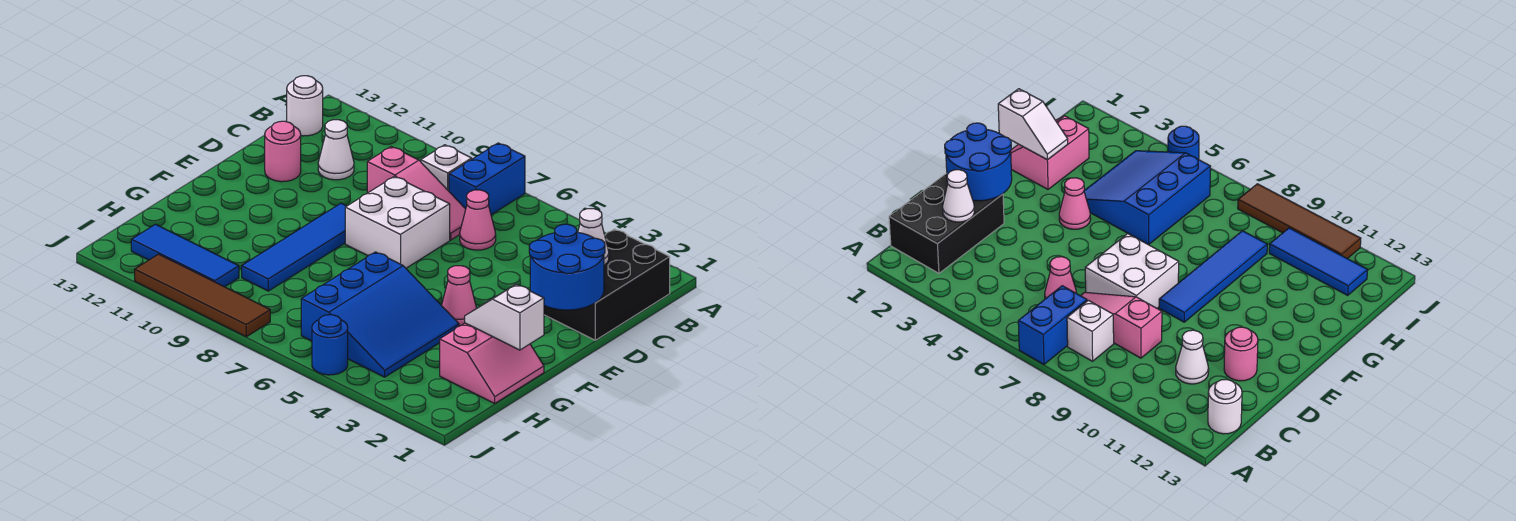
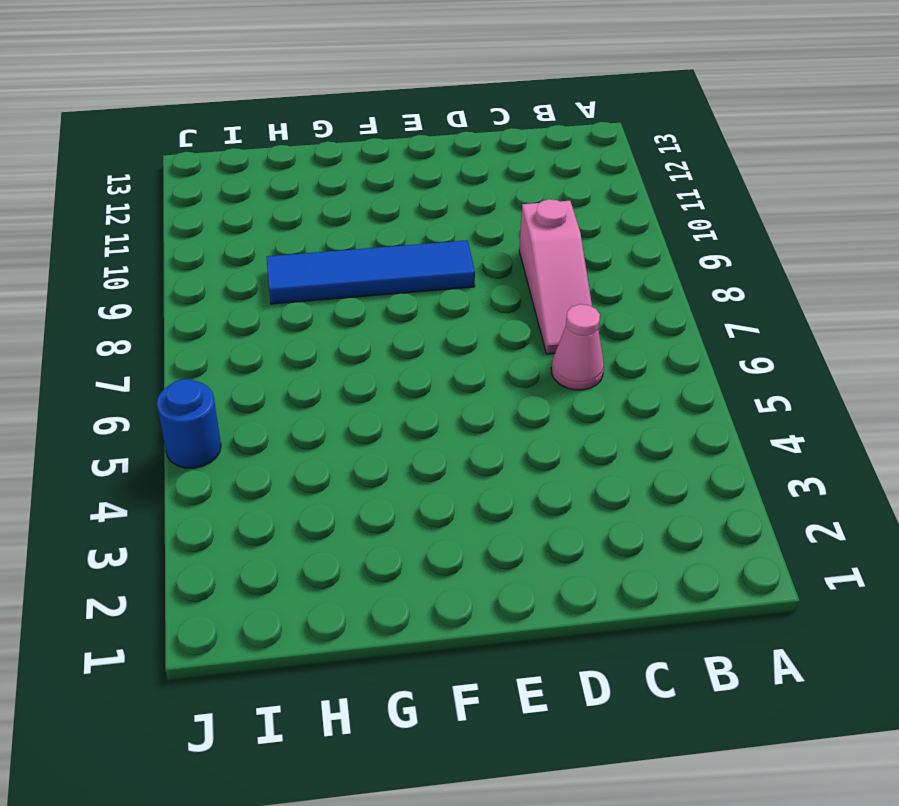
none -> blue 1x2 brick [449,143,525,215]
none -> black 2x3 brick [544,229,670,340]
none -> white 1x1 brick [421,145,472,191]

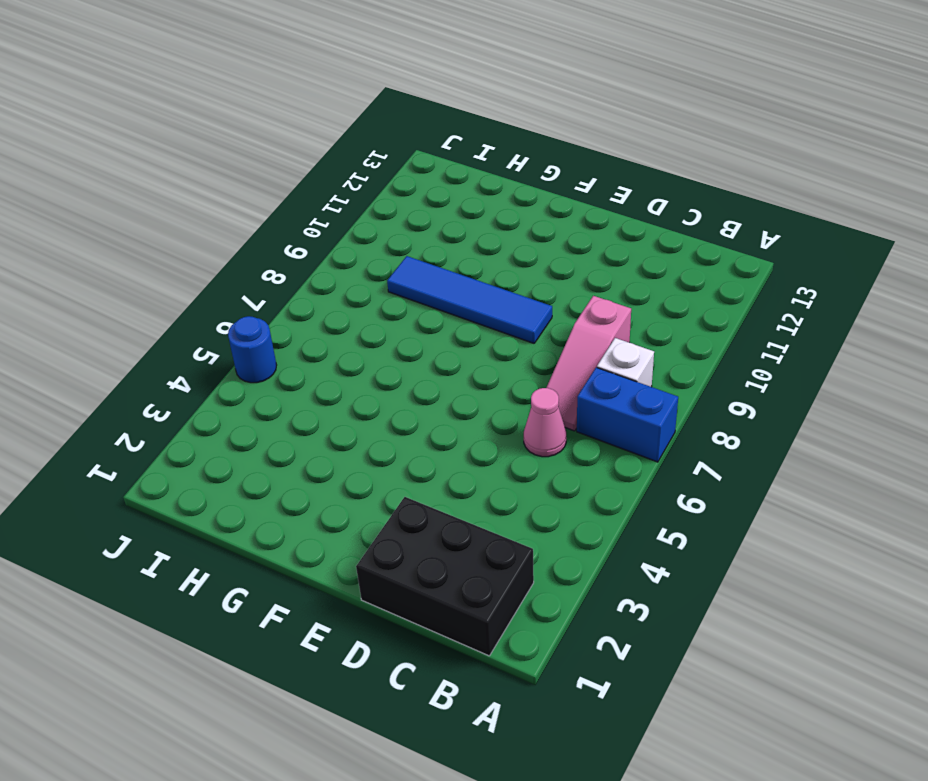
none -> white 1x1 round brick [286,76,323,136]
none -> white 1x1 cone [318,120,354,180]
none -> white 2x2 brick [345,176,450,268]

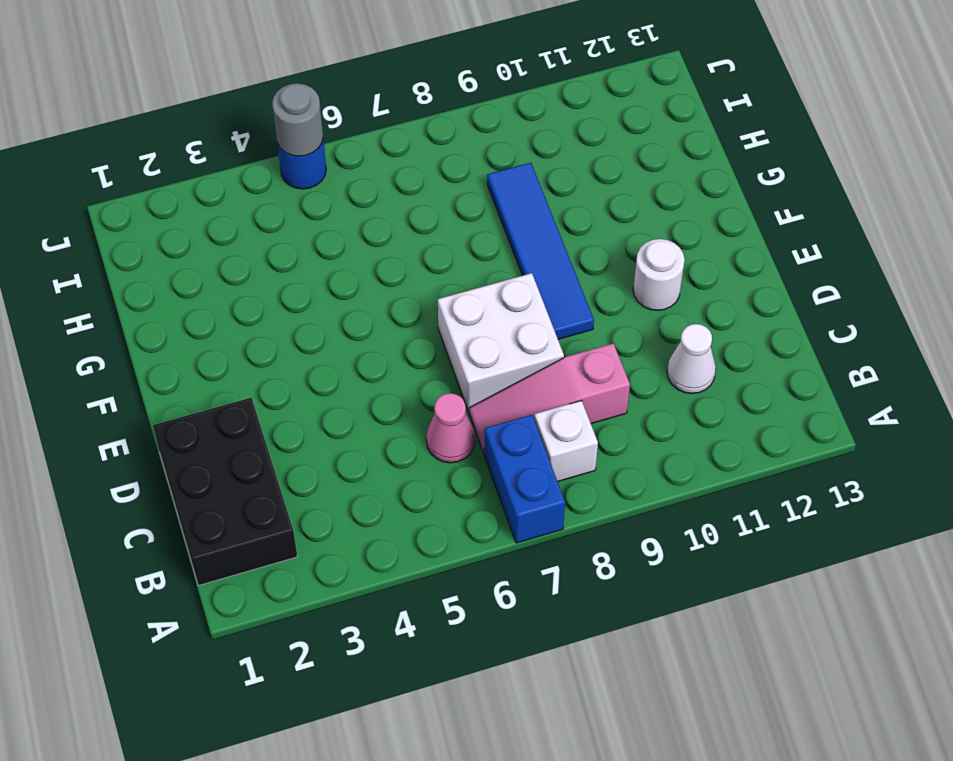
white 1x1 round brick [633,239,685,310] -> white 1x1 round brick moved to [286,76,323,136]
grey 1x1 round brick [272,83,323,156] -> none
none -> pink 1x1 round brick [265,121,301,182]
none -> pink 1x1 cone [442,266,476,326]
none -> pink 2x2 slope [440,323,544,403]

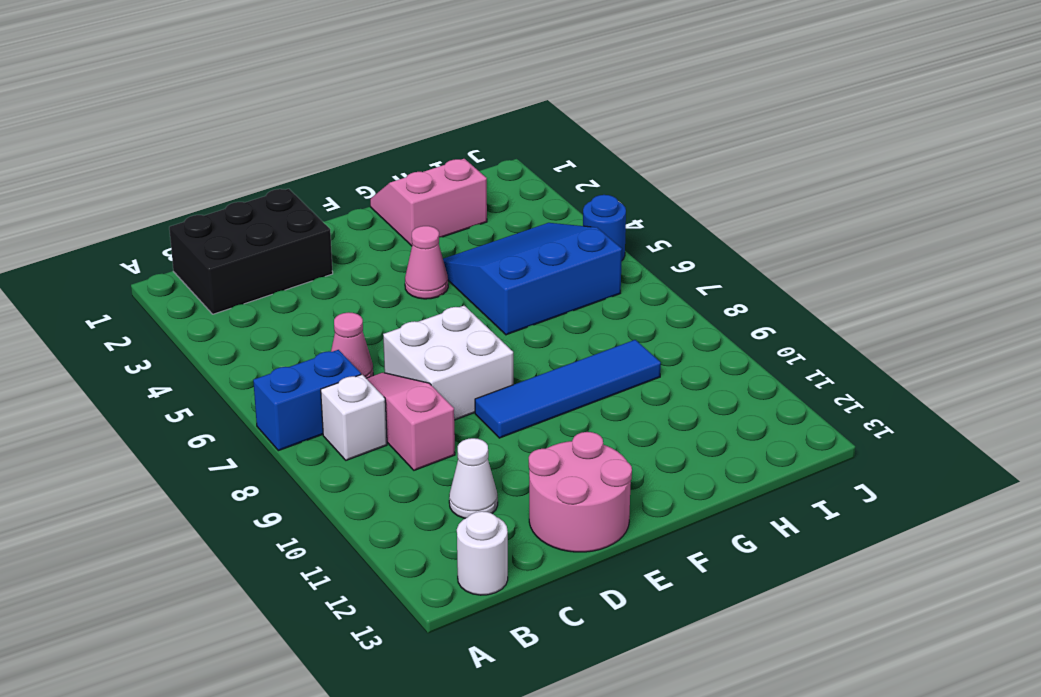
pink 2x2 round brick [529,432,632,552] -> pink 1x1 round brick [265,121,301,182]
none -> blue 1x3 tile [131,224,239,287]
none -> brown 1x4 tile [135,254,270,337]
none -> white 1x1 cone [578,209,609,265]

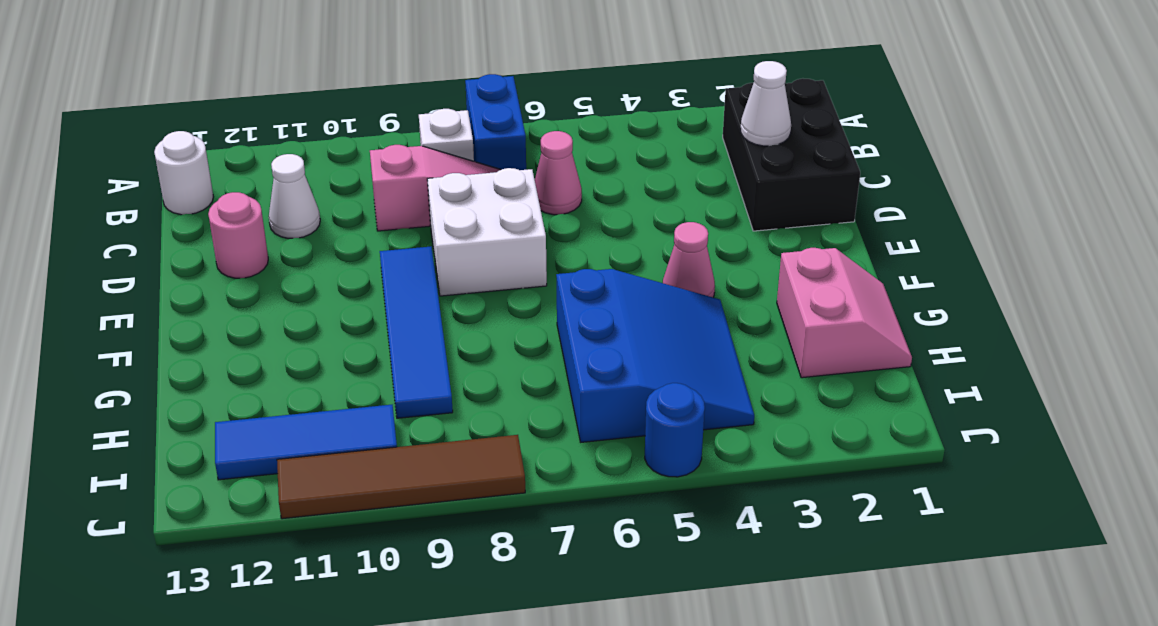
none -> blue 2x2 round brick [529,224,605,310]
none -> white 1x2 slope [465,284,544,350]

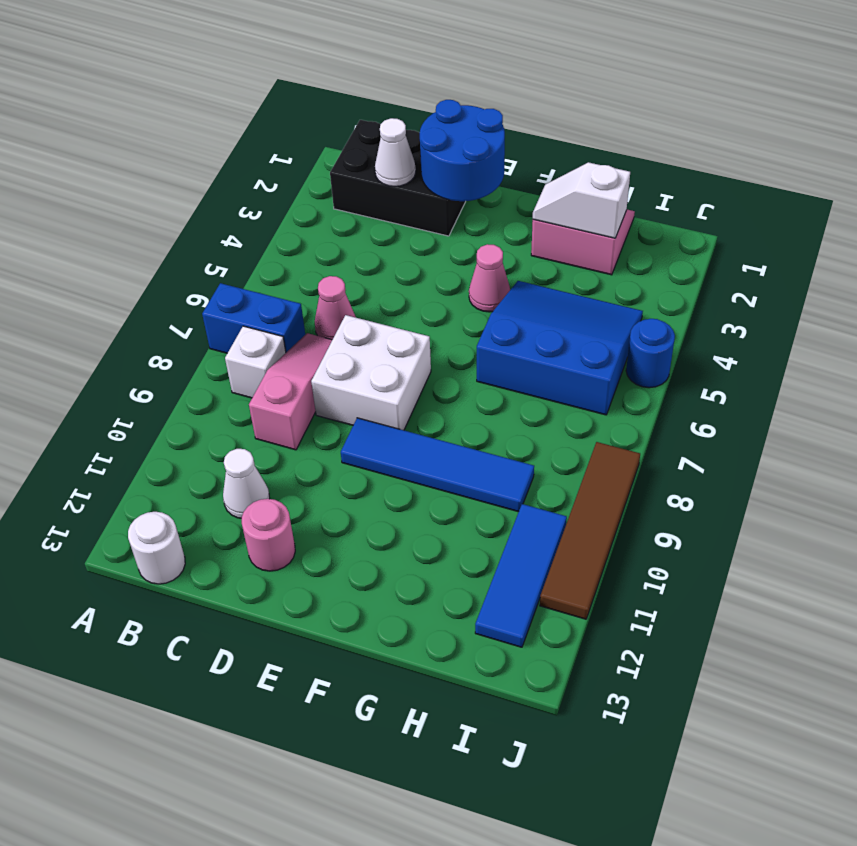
white 1x2 slope [533,162,630,238] -> white 1x2 slope turned to [465,284,544,350]

